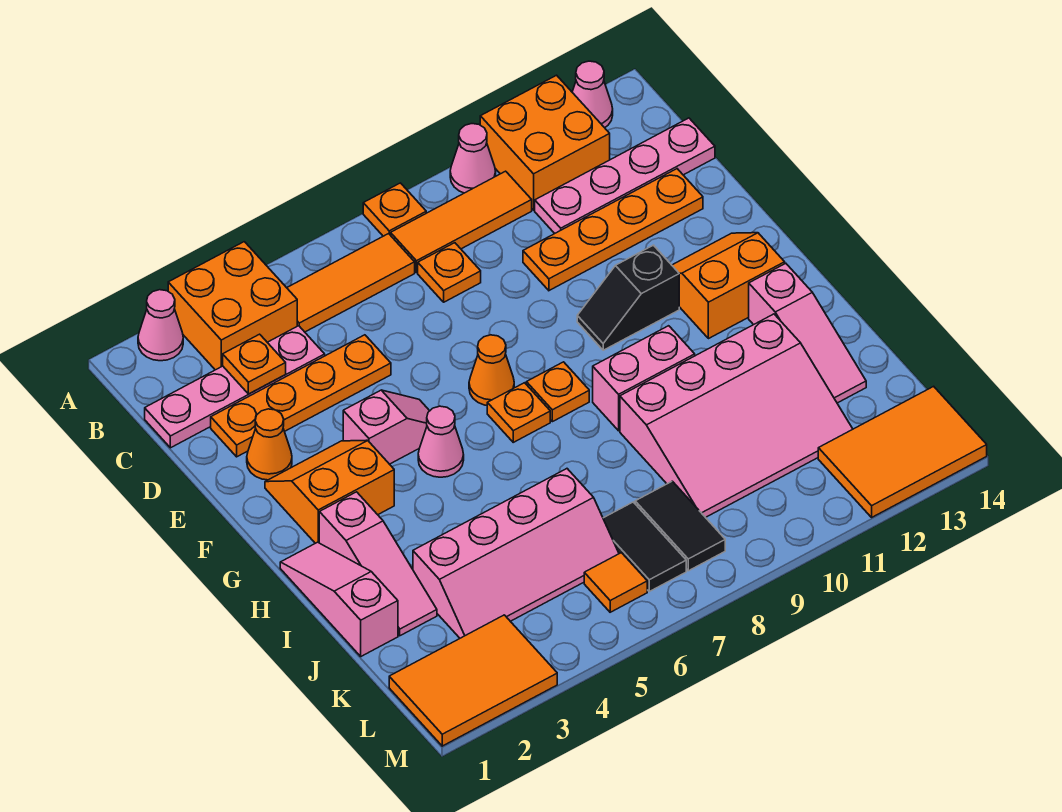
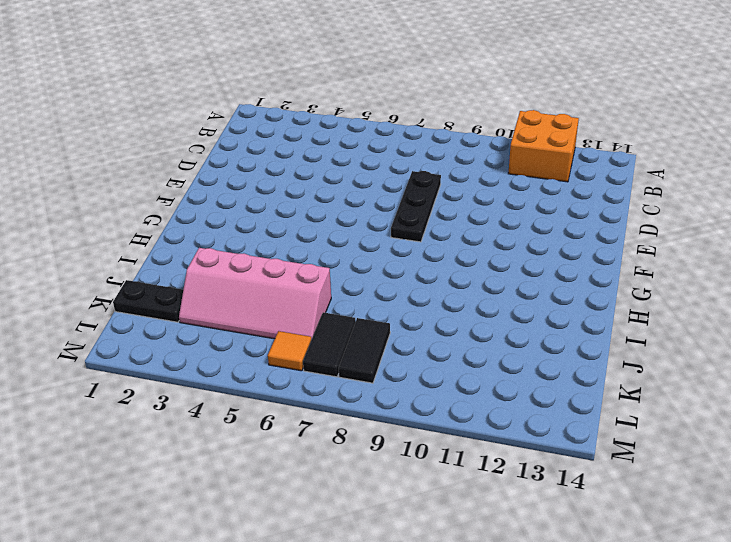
black 1x3 plate [391,171,441,242] -> none
black 1x2 plate [113,280,183,322] -> none
none -> pink 1x1 cone [138,290,183,361]
none -> orange 2x2 brick [168,242,297,370]
none -> orange 1x1 plate [363,183,426,236]
none -> pink 1x1 cone [450,124,496,193]

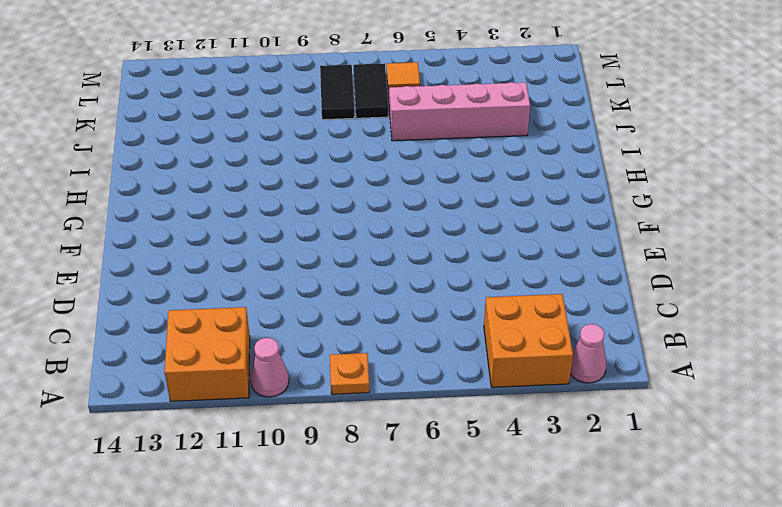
none -> pink 1x1 cone [572,61,613,128]
none -> orange 1x3 tile [287,234,415,332]
none -> orange 1x3 tile [391,171,532,273]
none -> pink 1x4 plate [145,326,325,448]

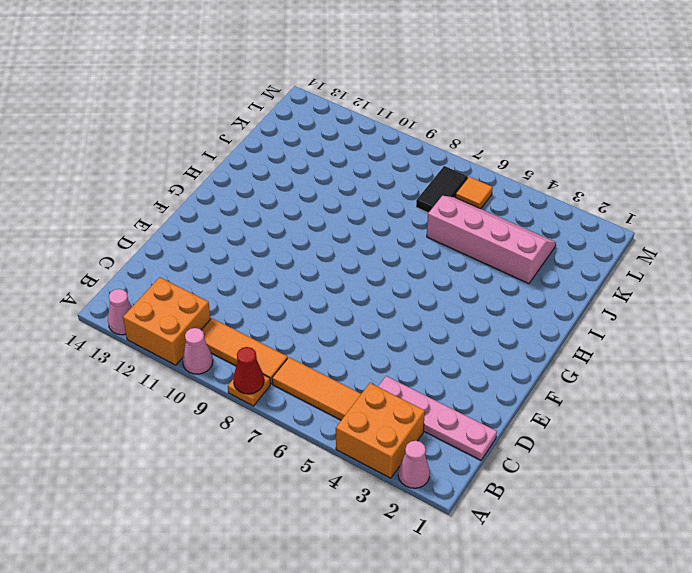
red 1x1 cone [233,347,264,394] -> none
none -> orange 1x1 plate [418,243,481,302]
none -> pink 1x4 plate [535,118,715,233]
none -> orange 1x4 plate [211,335,391,457]
none -> orange 1x4 plate [523,169,703,291]

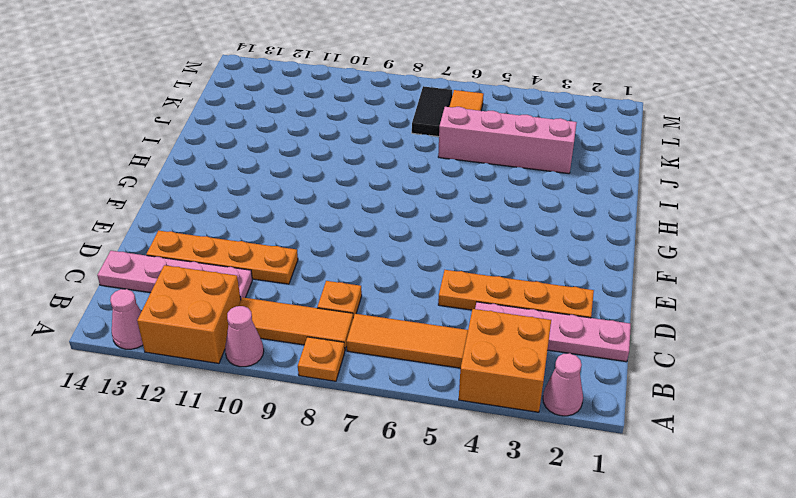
none -> orange 1x1 cone [247,409,292,480]
none -> orange 2x2 slope [265,440,394,543]
none -> pink 1x2 slope [343,390,429,464]
none -> orange 1x1 cone [469,335,514,405]

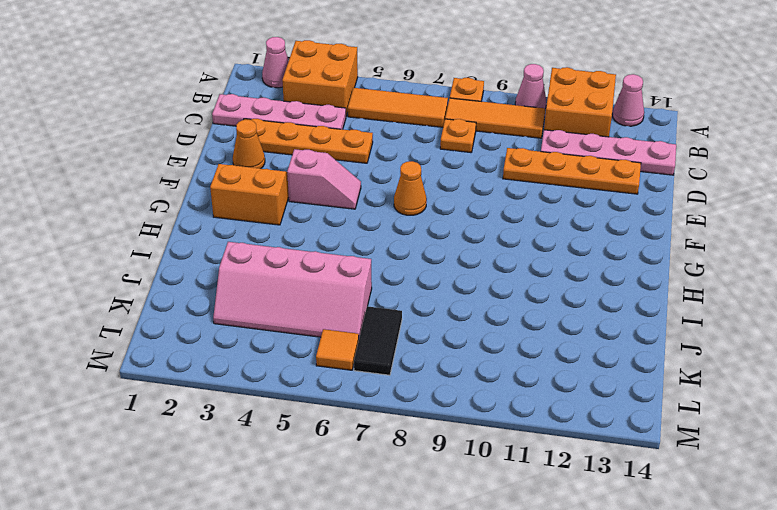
none -> black 1x2 slope [577,245,679,350]
none -> orange 2x2 slope [672,233,785,339]
none -> pink 1x1 cone [418,406,464,477]
none -> orange 1x1 plate [487,383,550,442]

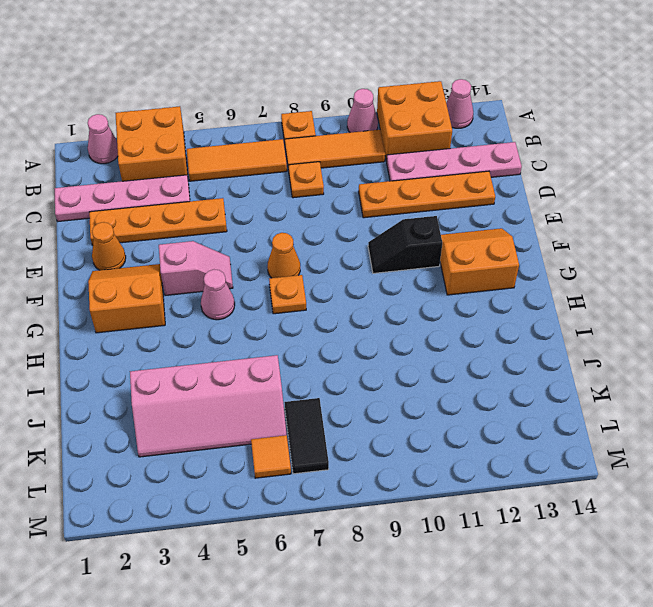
none -> orange 1x1 plate [526,362,589,422]
none -> pink 1x3 slope [280,542,398,656]
none -> pink 1x3 slope [319,492,437,636]
none -> pink 1x2 brick [593,326,695,431]

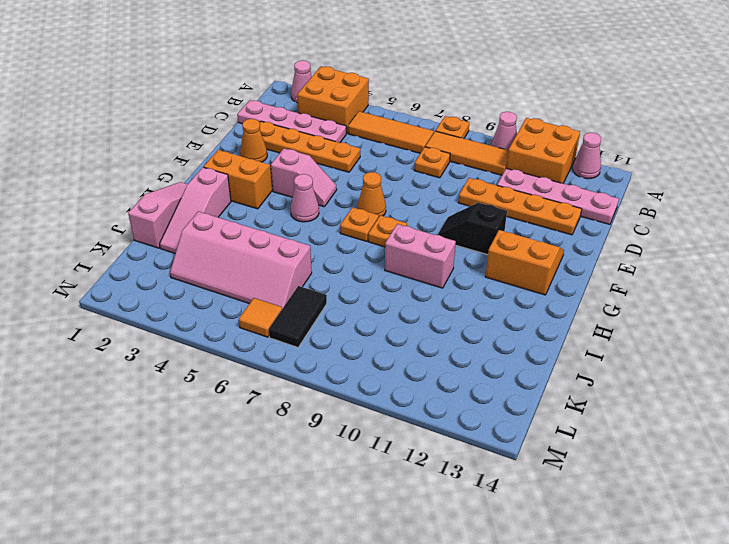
none -> pink 1x3 slope [749,263,866,403]
none -> pink 3x4 slope [620,314,853,517]
none -> black 1x2 tile [635,481,725,571]
none -> orange 2x3 tile [389,615,557,746]

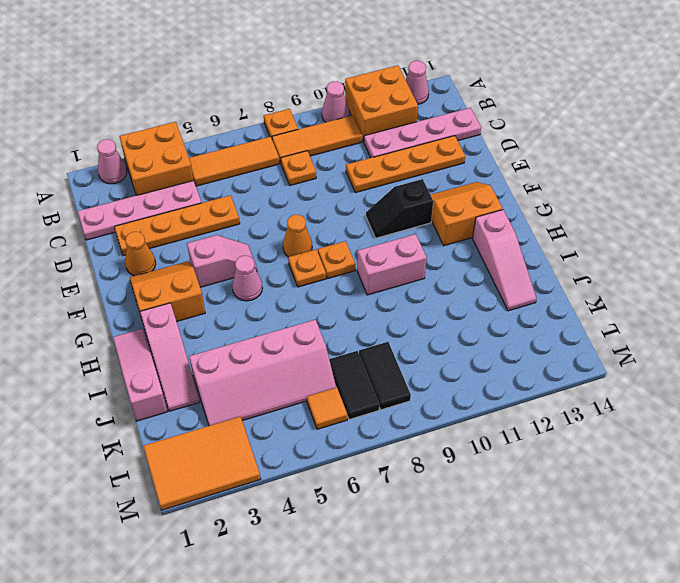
none -> pink 3x4 slope [620,314,853,517]
none -> orange 2x3 tile [818,386,987,517]
none -> orange 1x1 plate [223,334,286,394]

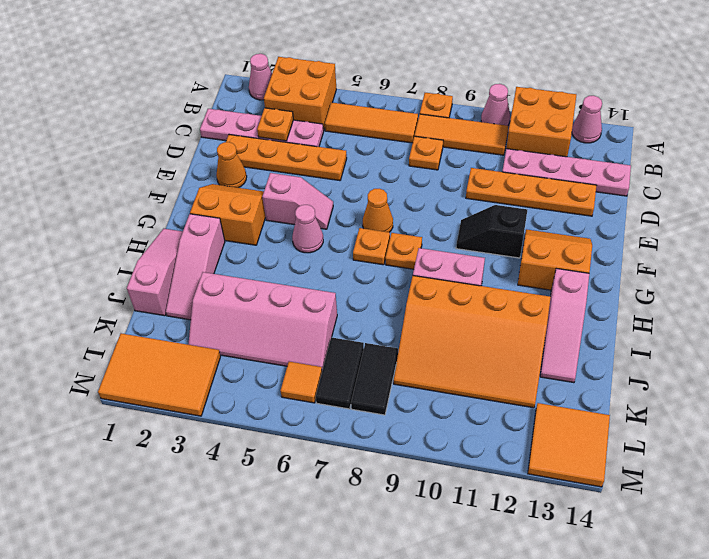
orange 3x4 slope [394,276,551,408] -> pink 3x4 slope [620,314,853,517]
orange 2x2 tile [528,403,610,487] -> orange 2x3 tile [818,386,987,517]

